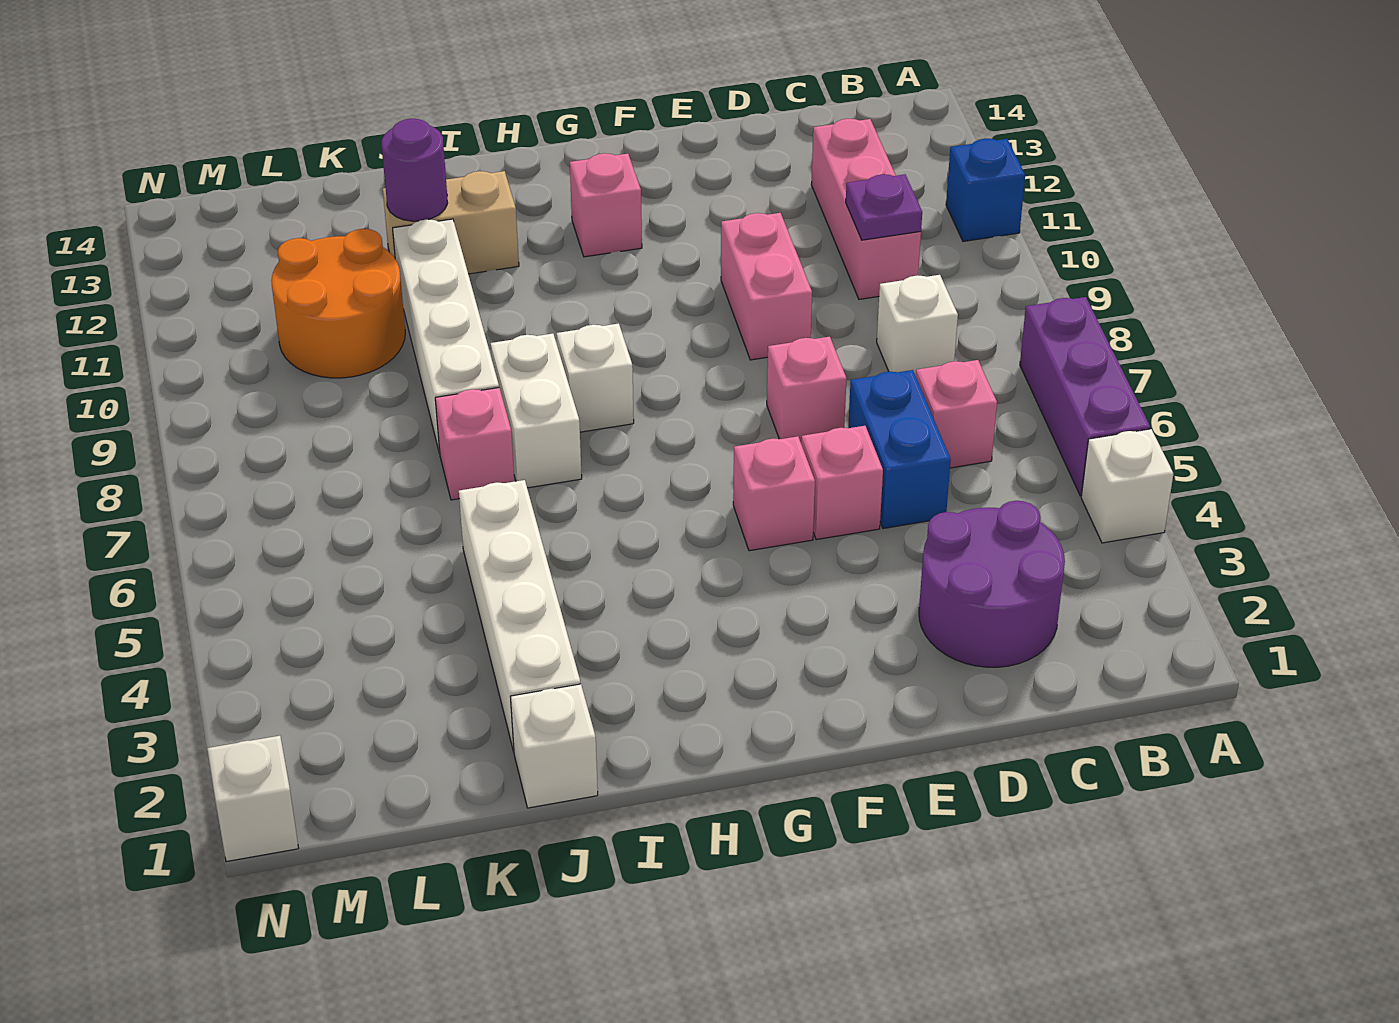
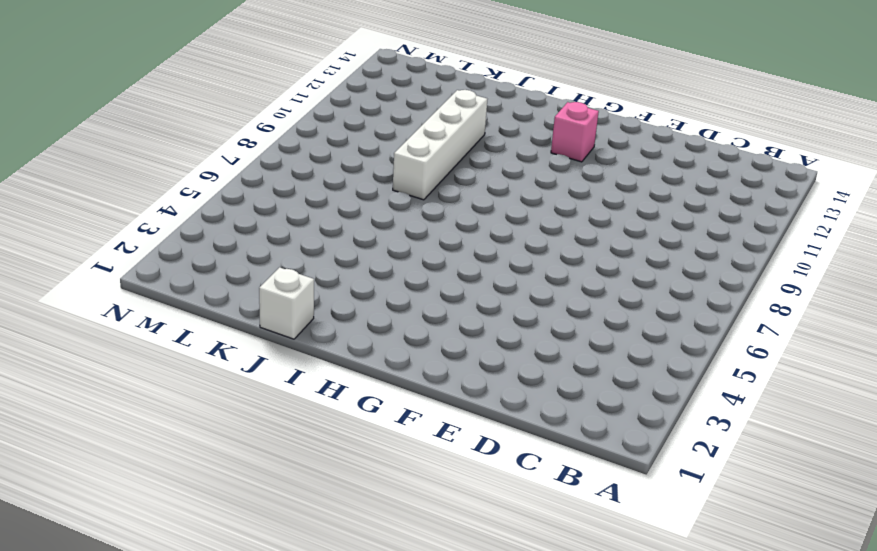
none -> white 1x1 brick [1081,429,1173,543]
none -> purple 1x3 brick [1020,297,1150,496]
none -> blue 1x1 brick [946,139,1025,241]

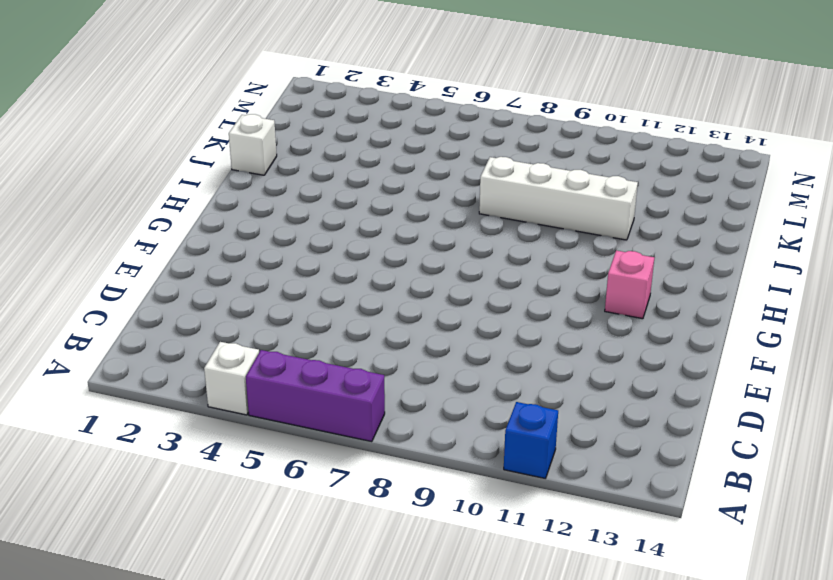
none -> purple 2x2 round brick [919,501,1065,667]
none -> pink 1x1 brick [916,360,997,468]
none -> white 1x1 brick [877,275,958,375]

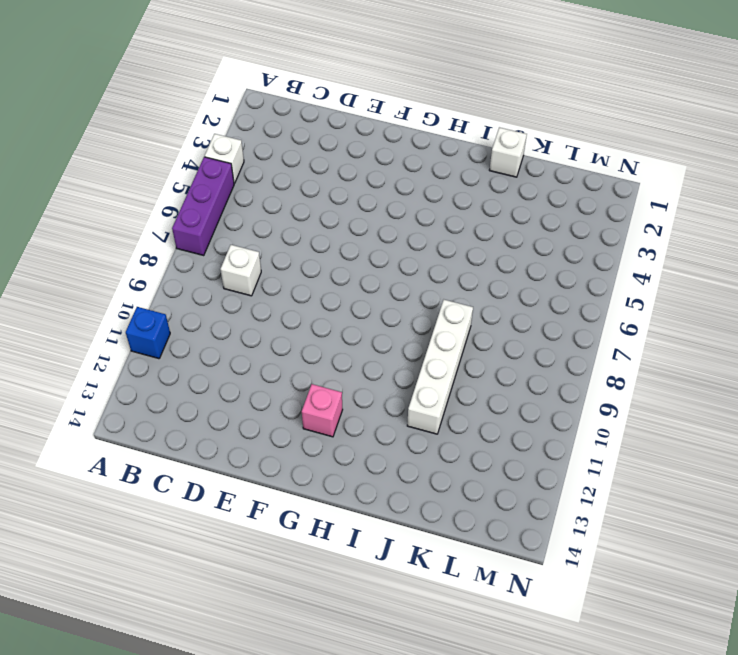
none -> purple 2x2 round brick [919,501,1065,667]
none -> pink 1x1 brick [916,360,997,468]
none -> pink 1x3 brick [811,119,921,299]

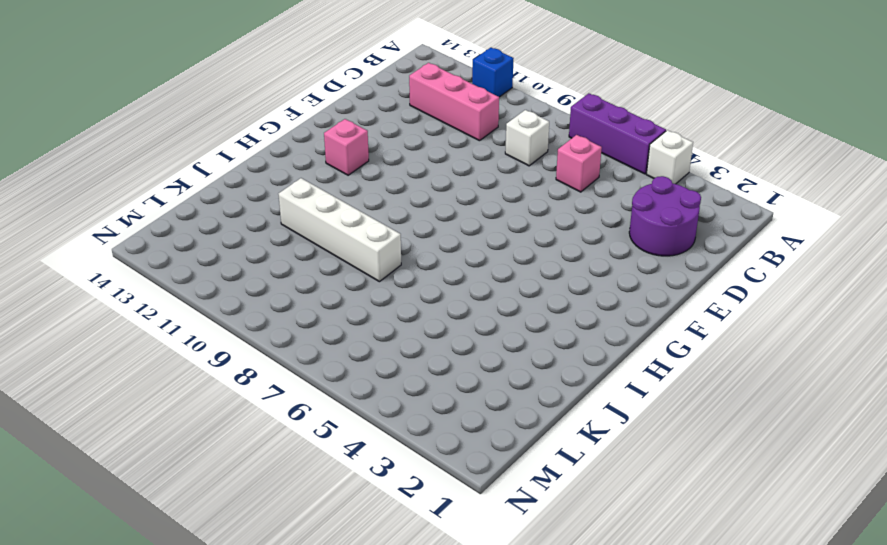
none -> blue 1x2 brick [848,370,951,528]
none -> pink 1x1 brick [801,426,883,540]
none -> pink 1x1 brick [767,337,847,442]

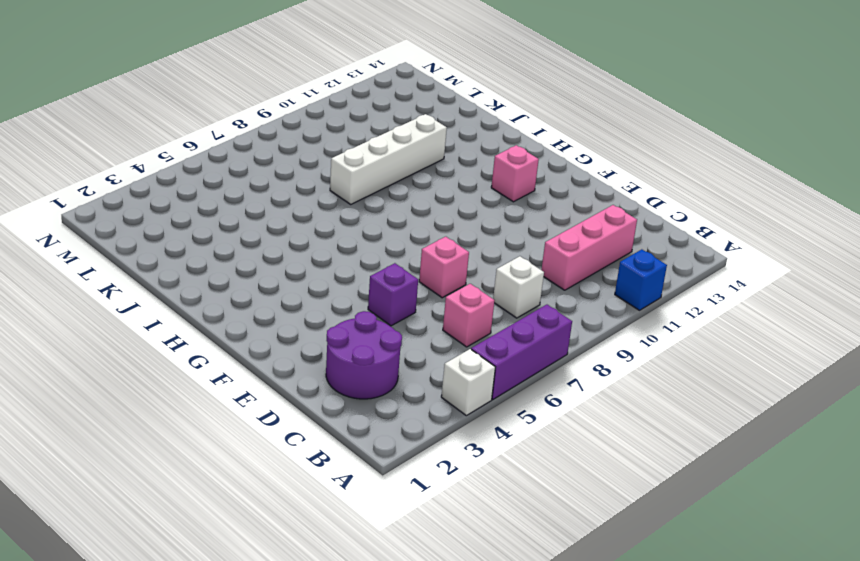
purple 1x1 brick [368,263,418,326] -> pink 1x1 brick [801,426,883,540]
none -> blue 1x2 brick [848,370,951,528]
none -> pink 1x2 brick [721,213,812,360]
none -> pink 1x1 brick [733,436,815,551]

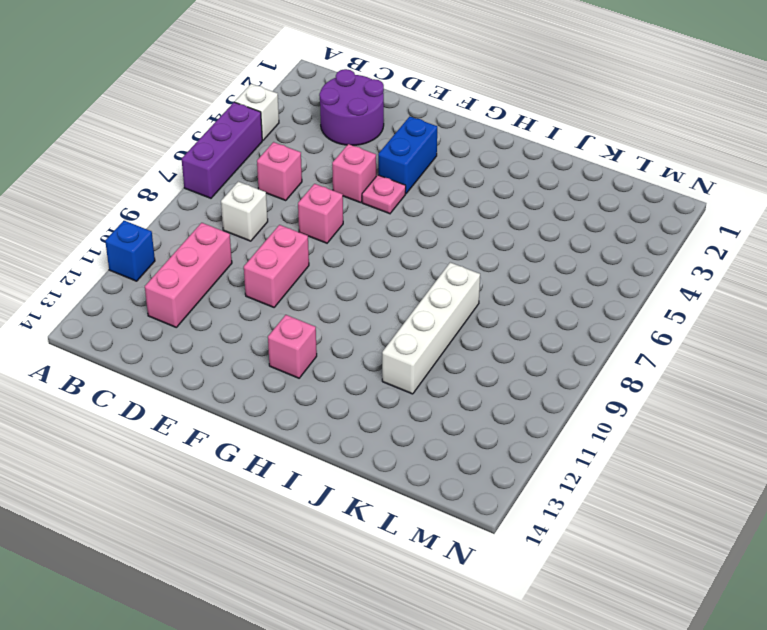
blue 1x2 brick [378,117,437,194] -> blue 1x2 brick moved to [848,370,951,528]
pink 1x1 plate [362,175,406,214] -> pink 1x1 brick [733,436,815,551]
none -> white 1x1 brick [557,323,634,432]
none -> white 1x2 brick [491,334,582,488]
none -> tan 1x2 brick [383,171,519,274]

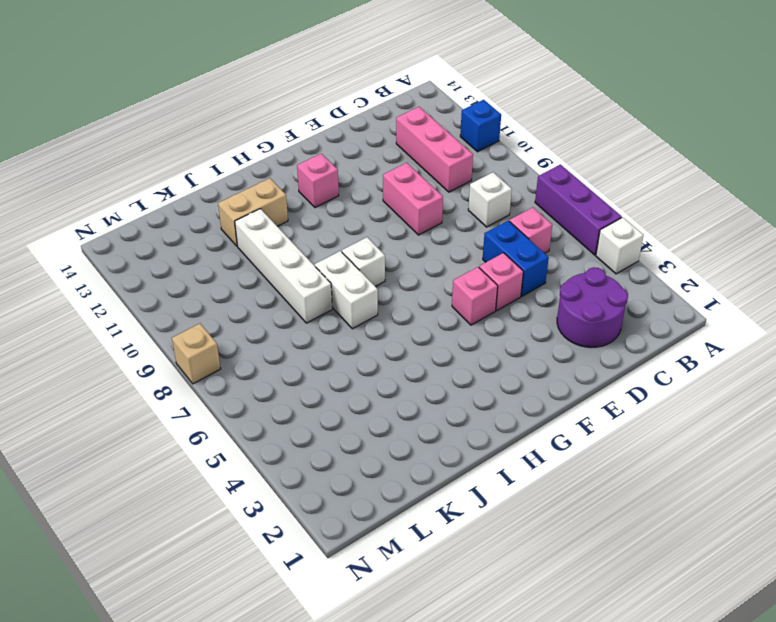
tan 1x1 brick [172,323,221,384] -> none
none -> pink 1x1 brick [767,337,847,442]
none -> white 1x1 brick [510,684,598,808]
none -> white 1x4 brick [459,480,580,752]

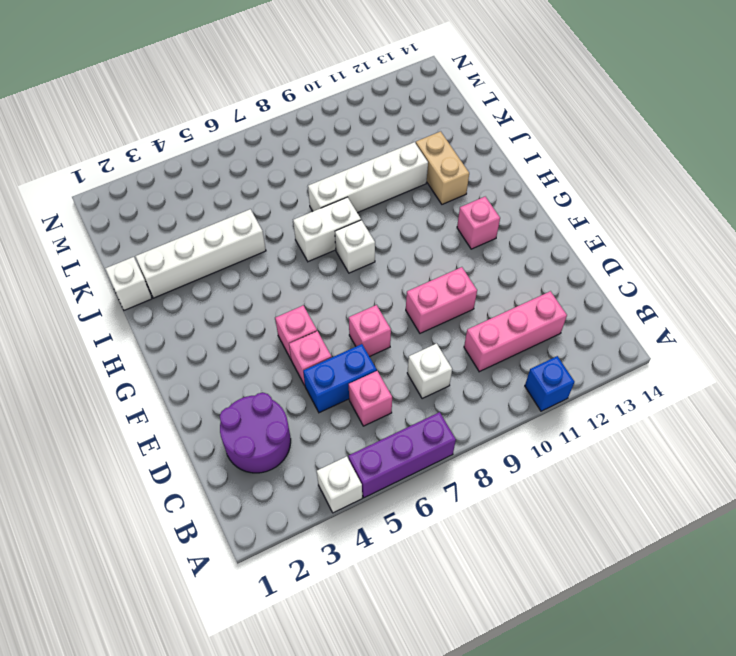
none -> pink 1x1 brick [435,388,514,500]
none -> orange 2x2 round brick [271,229,405,378]
none -> white 1x1 brick [207,736,299,862]

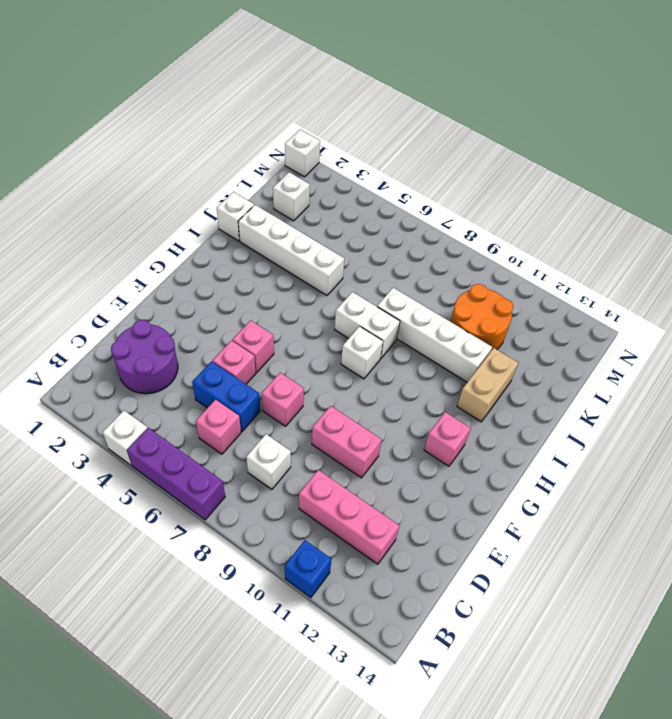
white 1x1 brick [273,172,310,221] -> none
none -> pink 1x1 brick [435,388,514,500]
none -> purple 1x1 plate [846,174,922,240]
none -> purple 1x1 round brick [382,119,448,221]

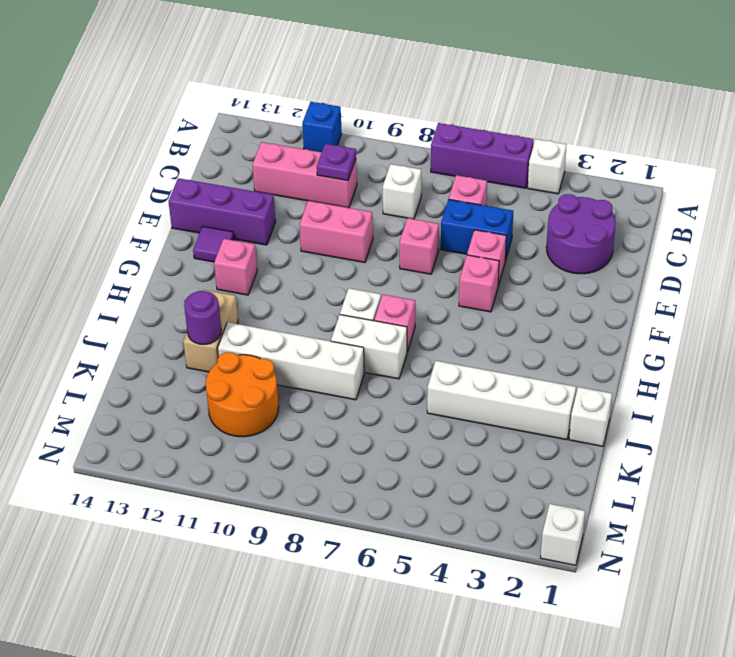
purple 1x3 brick [168,178,276,245] -> none
purple 1x1 tile [193,226,234,262] -> none
pink 1x1 brick [374,295,415,352] -> pink 1x1 brick moved to [435,388,514,500]

